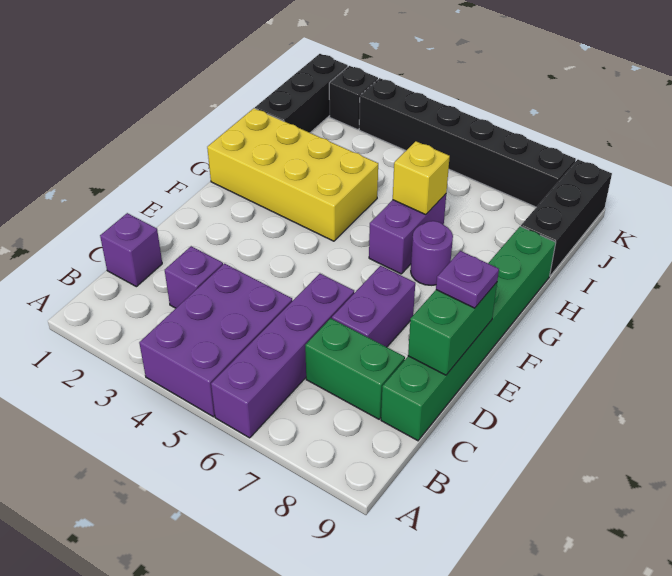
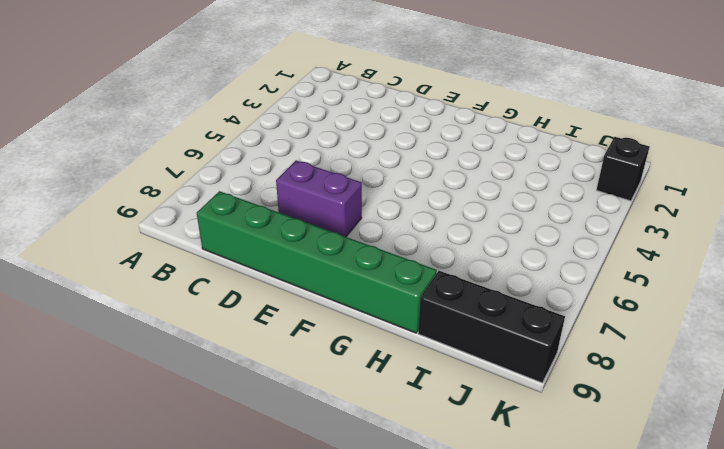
none -> purple 2x3 brick [139,264,292,417]
none -> purple 1x4 brick [211,274,354,438]
none -> purple 1x1 brick [100,213,162,287]

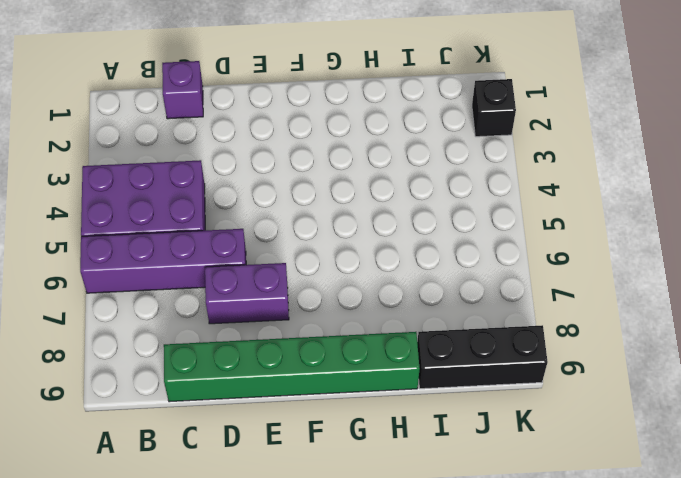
none -> purple 1x1 brick [165,246,223,308]
none -> green 1x2 brick [305,318,405,419]
none -> yellow 2x4 brick [207,108,378,241]

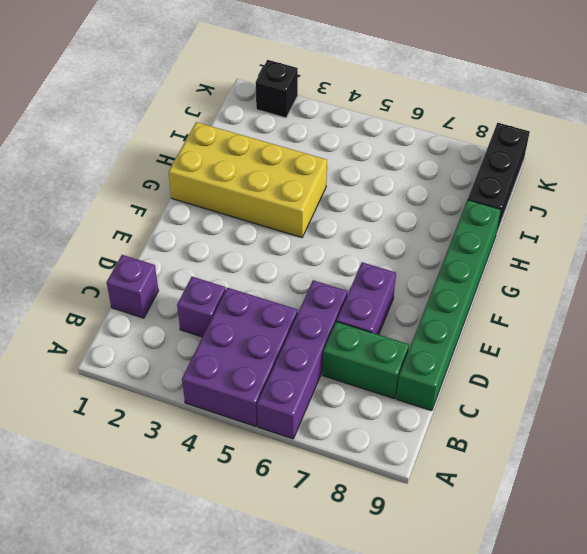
none -> purple 1x2 brick [369,194,446,274]
none -> purple 1x1 round brick [411,221,453,285]
none -> black 1x3 brick [255,54,348,133]

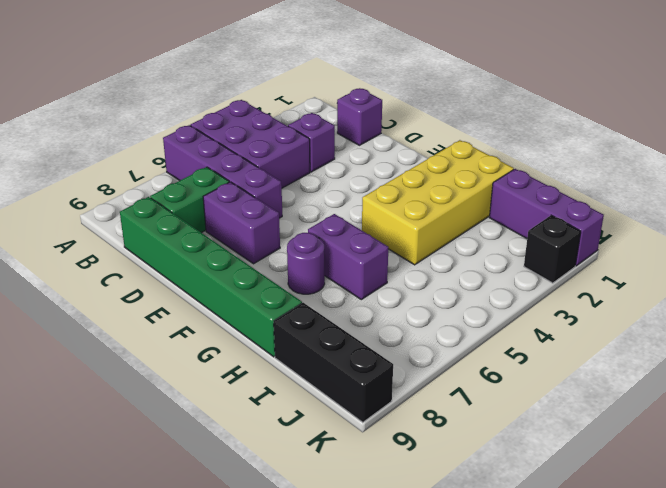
purple 1x3 brick [489,169,604,266] -> black 1x3 brick [255,54,348,133]
none -> black 1x6 brick [359,78,576,207]
none -> green 1x2 brick [408,283,497,375]
none -> yellow 1x1 brick [393,141,450,215]

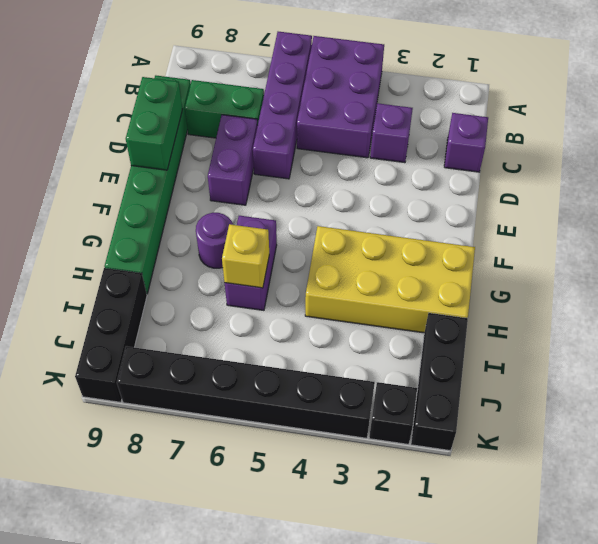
none -> purple 1x1 plate [436,251,499,308]

